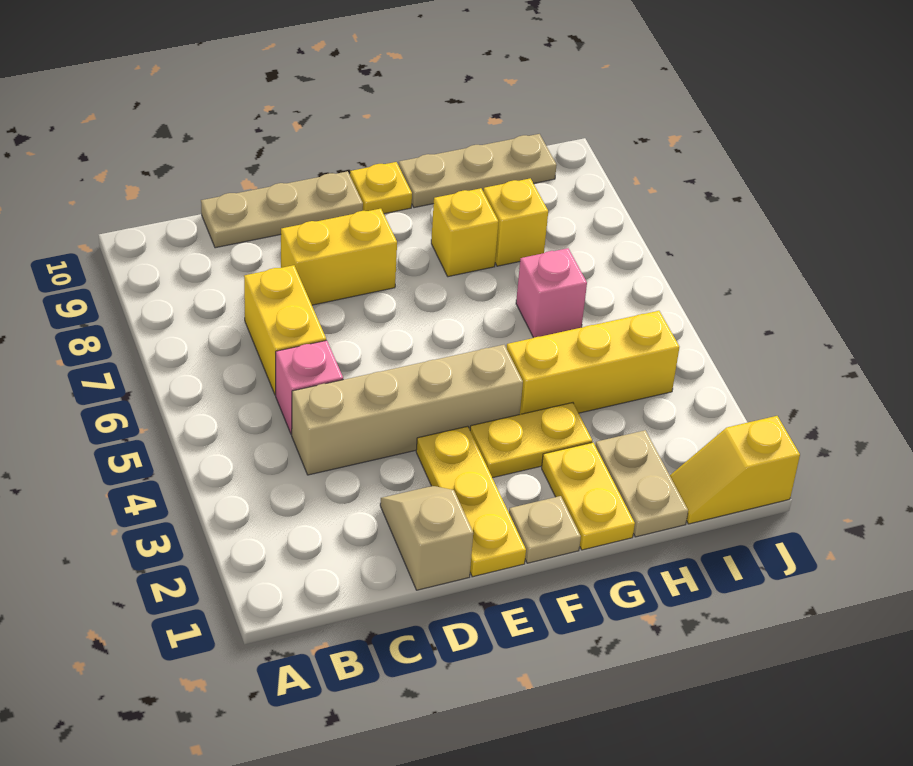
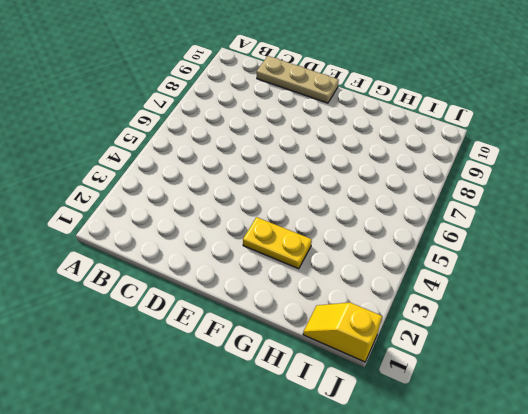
none -> tan 1x4 brick [292,345,523,475]
none -> pink 1x1 brick [276,340,343,434]
none -> yellow 1x2 brick [244,265,326,395]

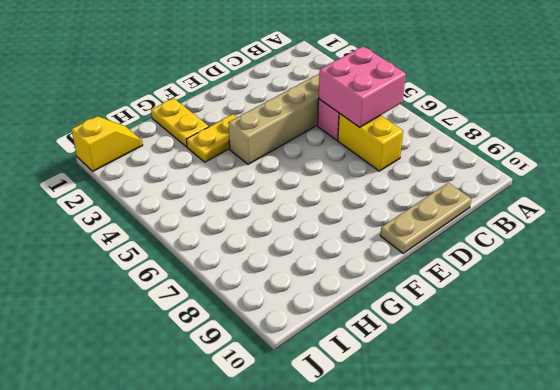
pink 2x2 brick [319,46,406,127] -> none
none -> tan 1x2 slope [380,486,473,590]
none -> yellow 1x2 brick [281,209,397,305]
none -> yellow 1x3 plate [416,426,526,577]

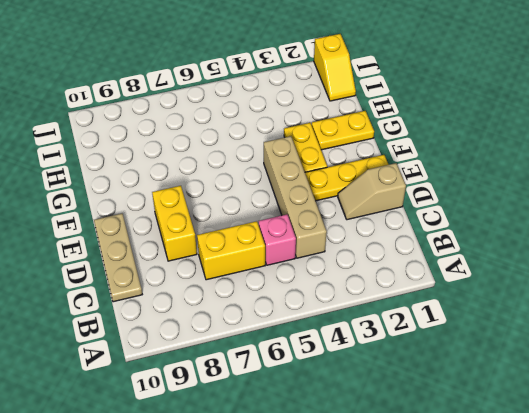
none -> tan 1x1 plate [509,496,581,563]
none -> yellow 1x1 plate [350,162,412,214]
none -> yellow 1x3 brick [507,311,679,414]

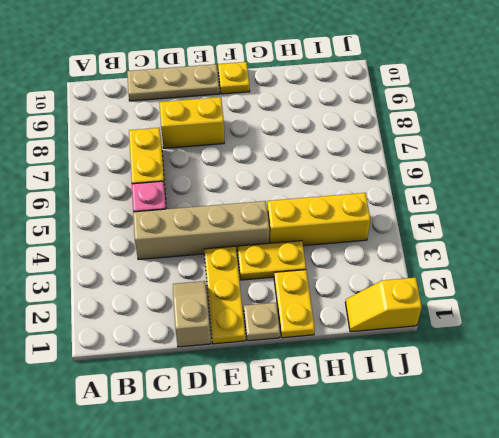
none -> yellow 1x1 brick [431,188,499,277]
none -> tan 1x3 plate [399,134,557,208]
none -> tan 1x2 plate [595,430,688,537]

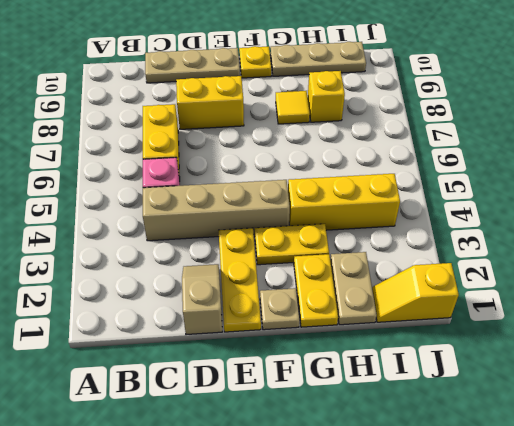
yellow 1x1 tile [276,91,310,124] -> yellow 1x1 brick [431,188,499,277]
none -> pink 1x1 brick [516,248,587,338]

